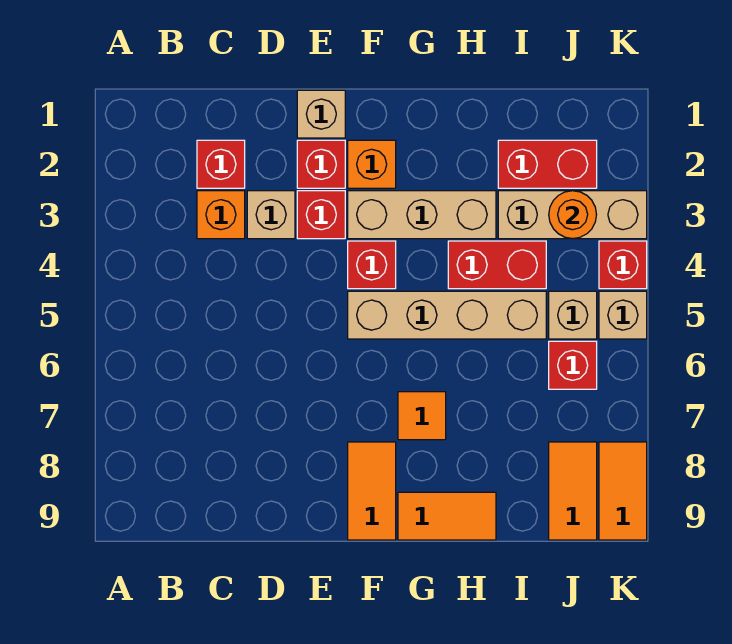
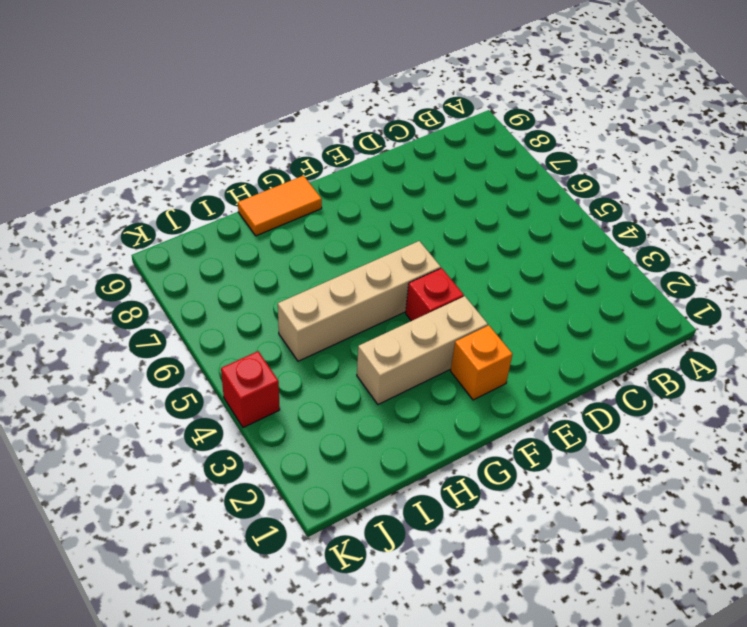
none -> red 1x1 brick [197,140,245,188]
none -> orange 1x1 brick [197,191,245,239]
none -> tan 1x1 brick [247,191,295,239]

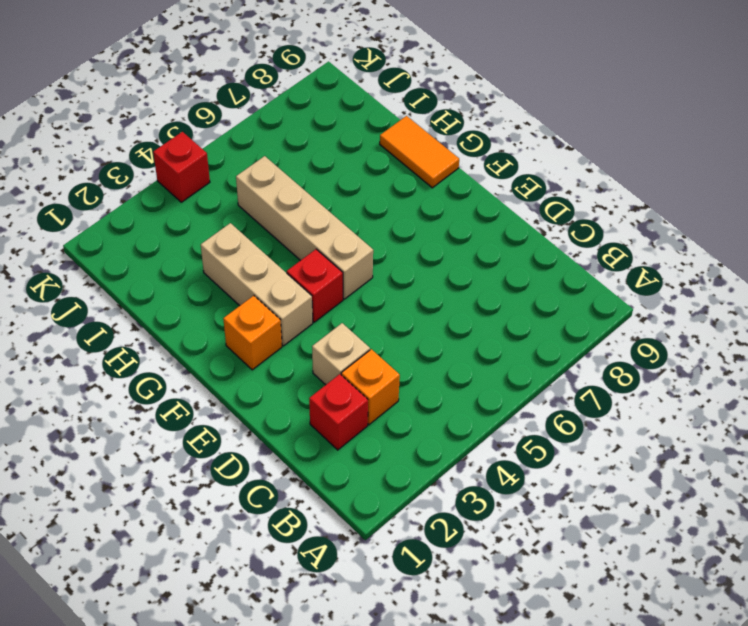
none -> tan 1x1 brick [297,90,345,138]
none -> red 1x1 brick [297,140,345,188]
none -> red 1x1 brick [297,191,345,239]

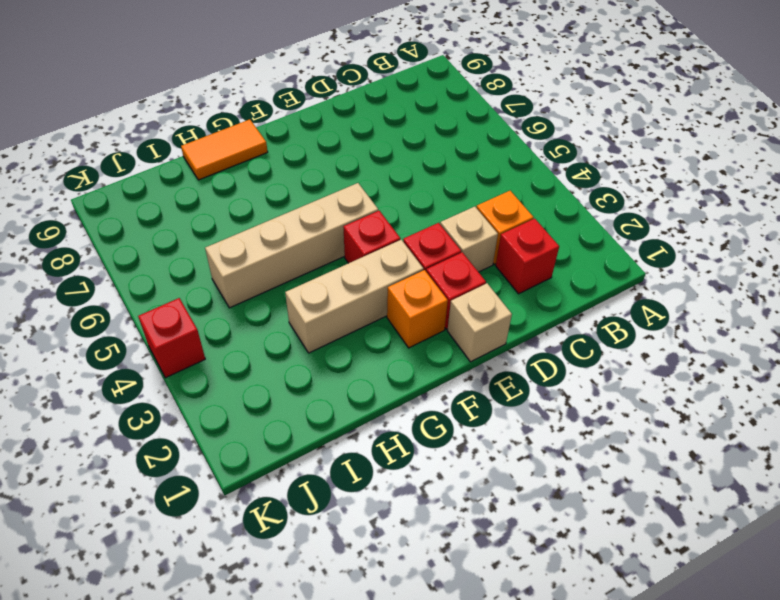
none -> orange 1x2 tile [348,442,396,540]
none -> orange 1x1 tile [398,392,446,440]
none -> red 1x2 brick [448,241,546,289]

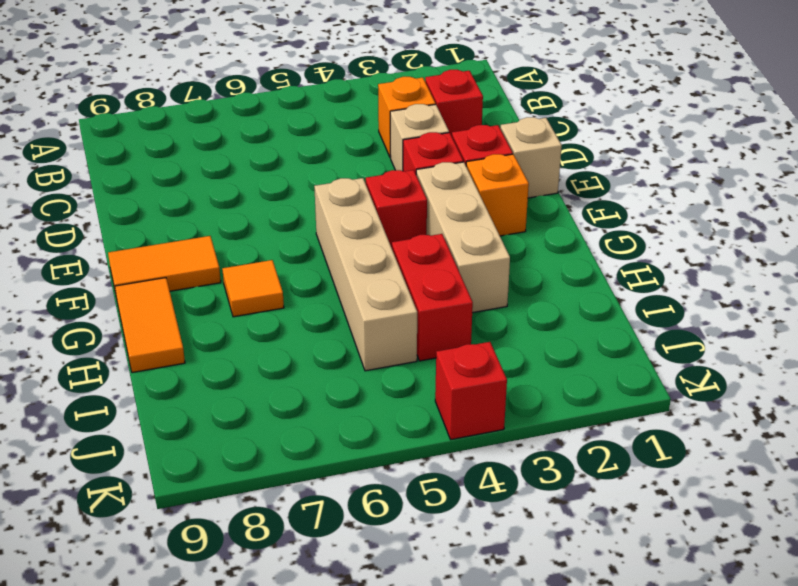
none -> red 1x2 brick [498,140,597,188]
none -> tan 1x3 brick [498,191,647,239]
none -> tan 1x1 brick [549,291,597,339]

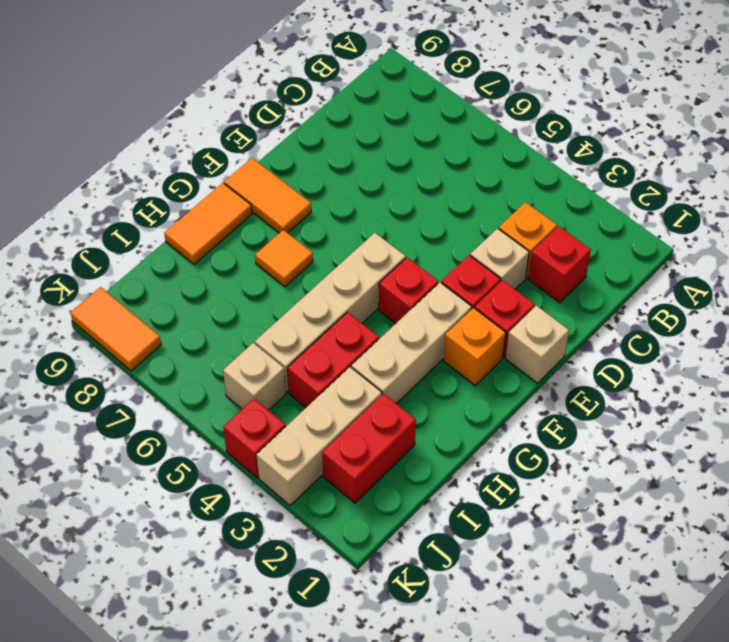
none -> red 1x1 brick [549,341,597,389]
none -> orange 1x2 tile [549,442,597,540]
none -> tan 1x1 brick [599,291,647,339]

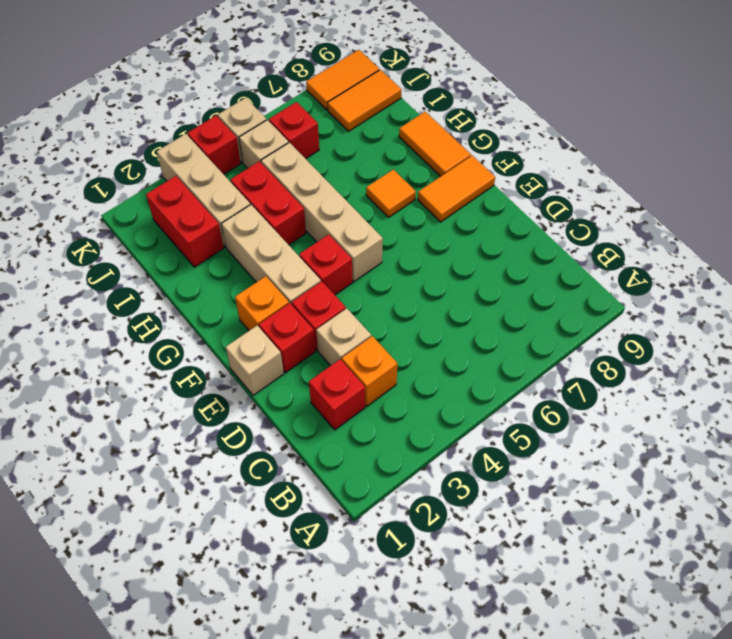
none -> orange 1x1 round brick [549,191,597,239]

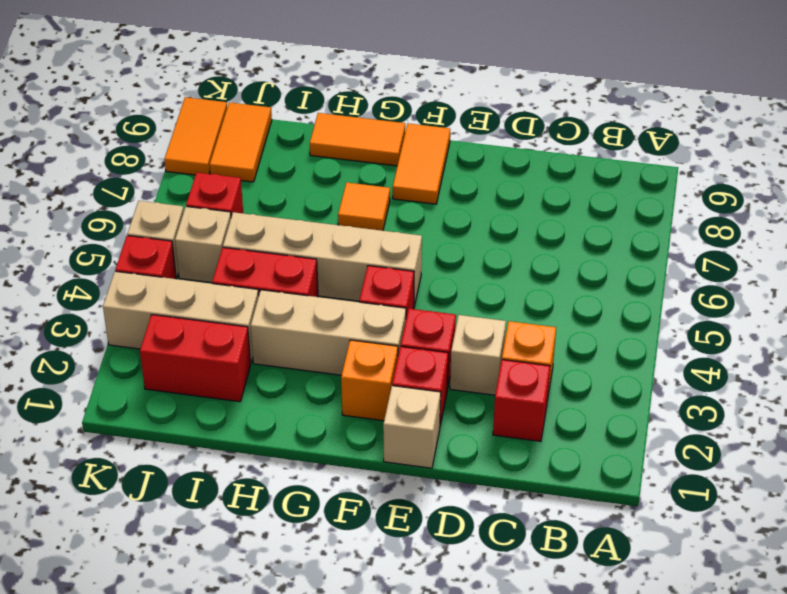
none -> orange 1x1 round brick [549,191,597,239]

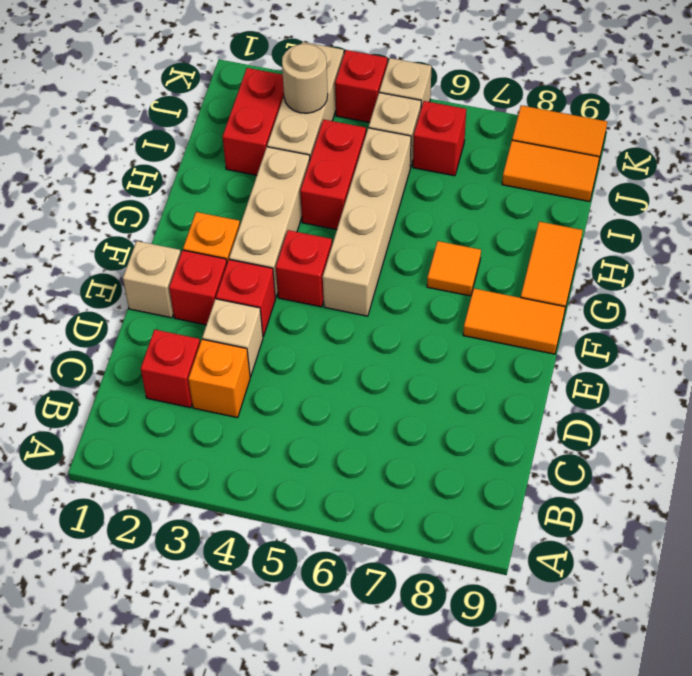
tan 1x1 round brick [282,44,328,113] -> orange 1x1 round brick [549,191,597,239]

